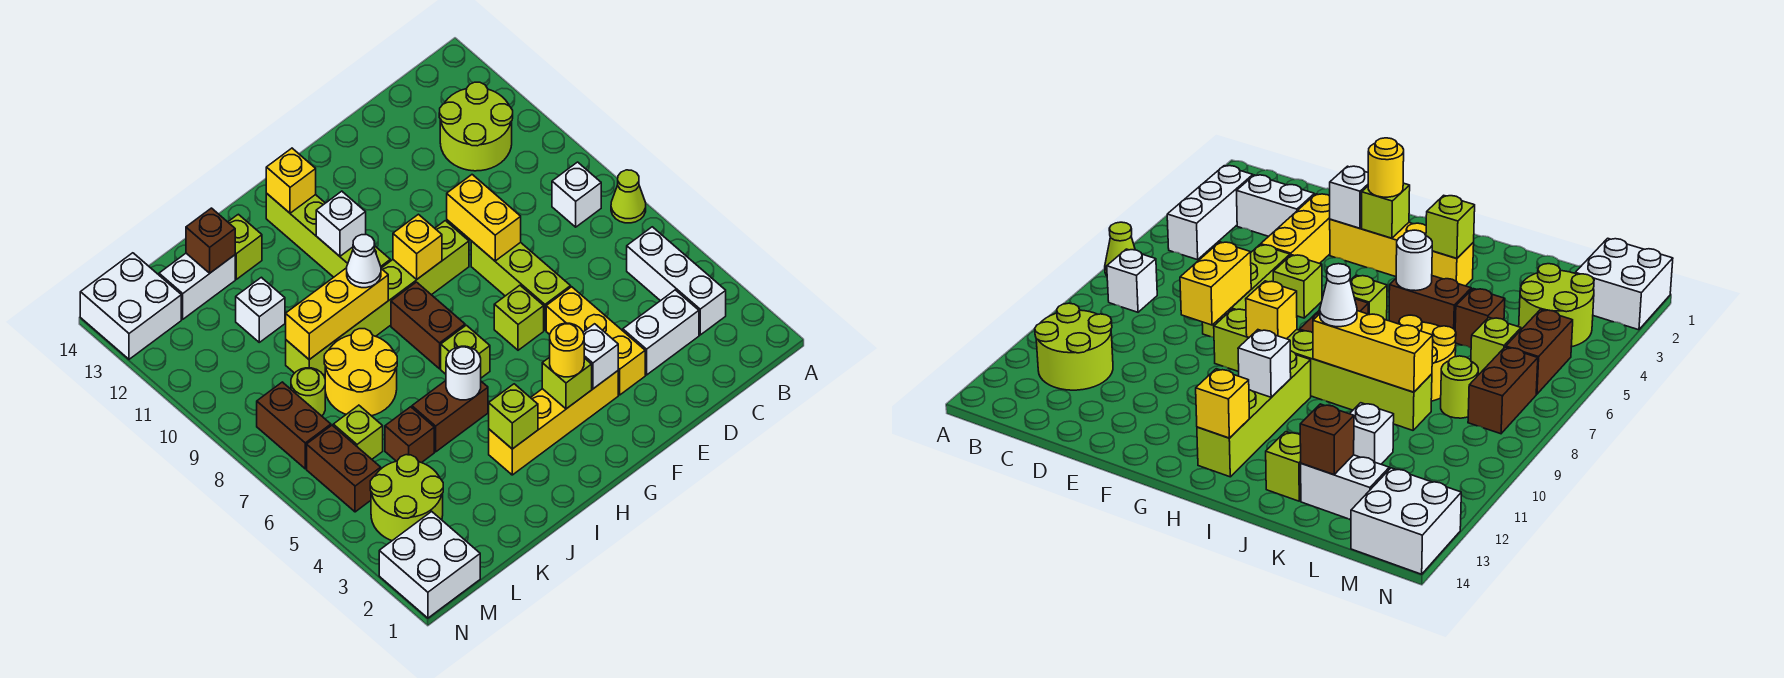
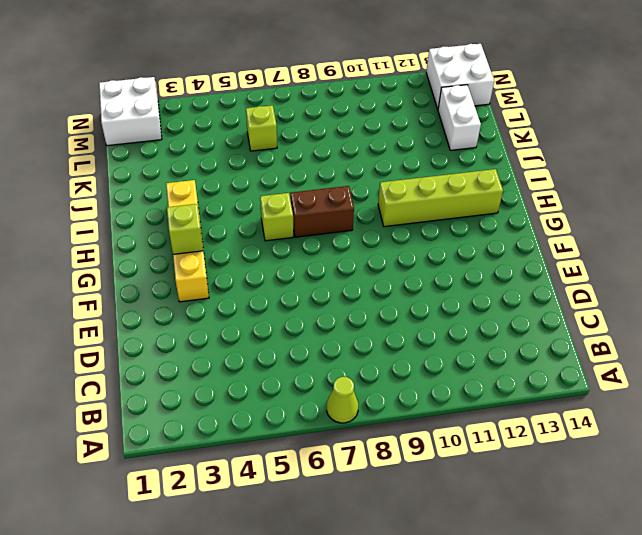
none -> white 1x3 brick [627,227,726,335]
none -> white 1x1 brick [552,162,601,227]
none -> lime 2x2 round brick [439,82,513,171]
none -> white 1x2 brick [623,290,699,375]

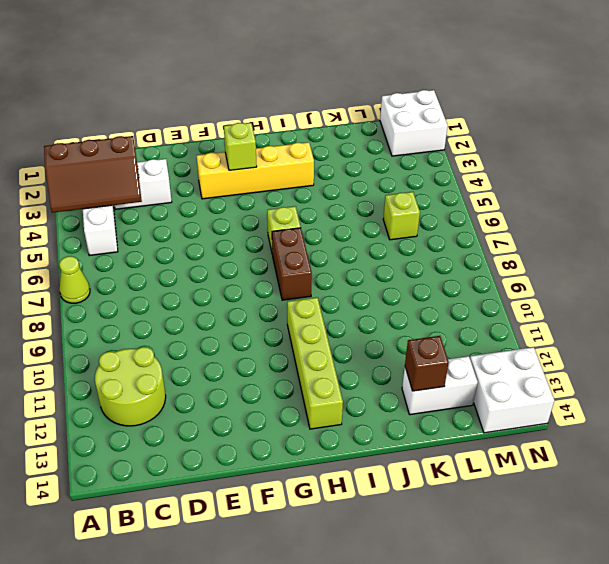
brown 2x3 slope [44,136,142,213] -> none
none -> white 1x1 brick [552,162,601,227]
none -> yellow 1x3 brick [546,287,645,395]
none -> lime 1x3 brick [471,241,571,330]
none -> lime 1x1 brick [494,285,544,350]

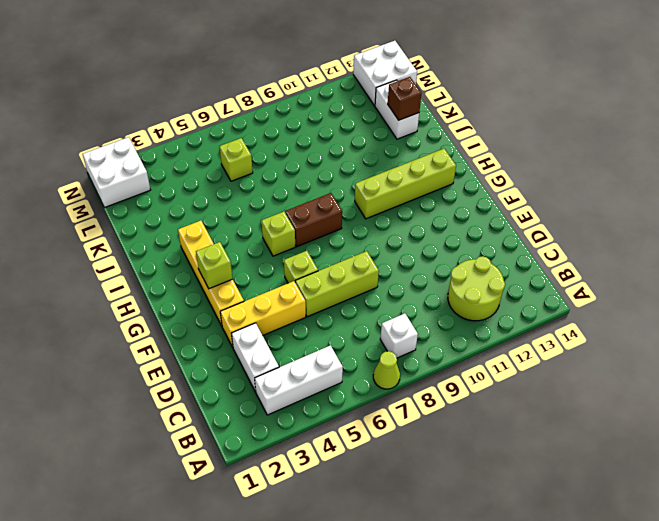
none -> lime 1x6 brick [286,221,469,375]
none -> brown 1x2 brick [412,381,488,452]
none -> yellow 2x2 round brick [324,329,397,416]
none -> lime 1x1 brick [228,214,262,279]

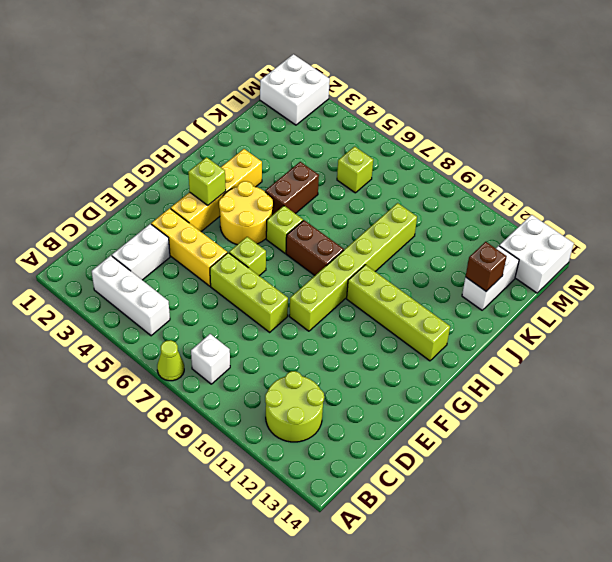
yellow 2x2 round brick [219,181,273,245] -> yellow 2x2 round brick moved to [324,329,397,416]
none -> lime 1x1 brick [228,214,262,279]
none -> brown 1x1 brick [385,407,434,463]
none -> white 1x1 brick [236,277,285,342]
none -> lime 2x2 round brick [370,455,443,541]

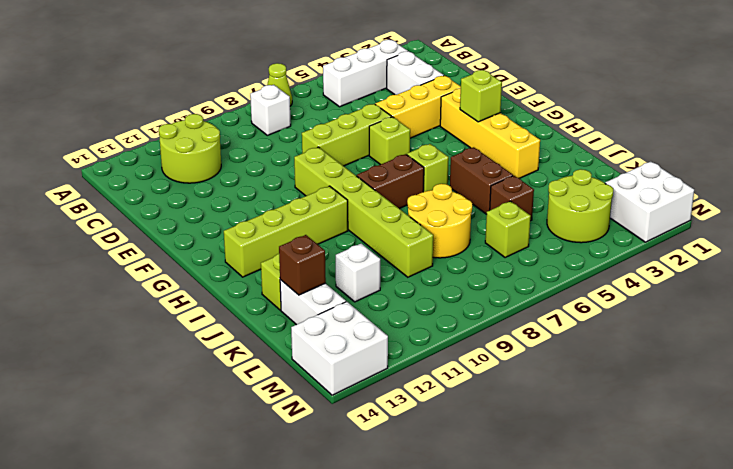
none -> lime 1x1 round brick [291,368,325,416]
none -> brown 1x2 brick [307,425,381,512]
none -> brown 1x2 brick [257,382,331,469]
none -> yellow 1x2 brick [447,175,521,261]

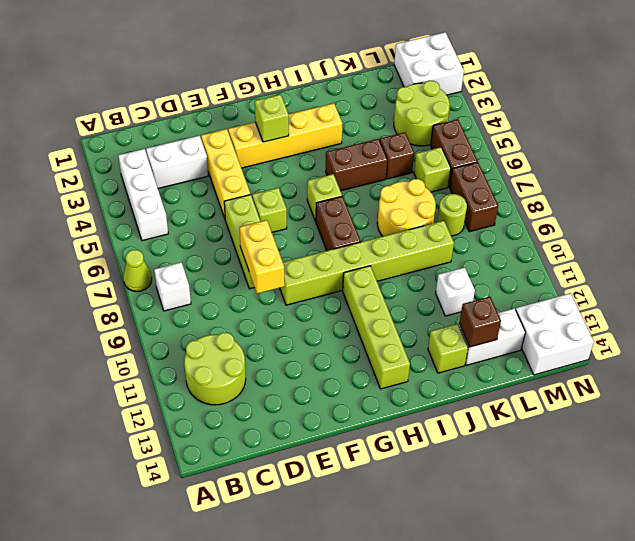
none -> white 1x1 brick [583,324,618,389]
none -> yellow 1x1 brick [393,214,442,280]
none -> white 1x1 brick [316,191,366,256]
none -> yellow 1x1 brick [266,148,316,213]

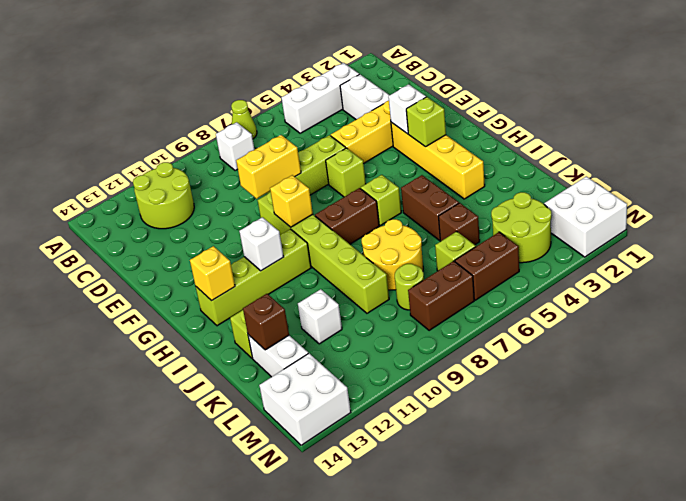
none -> lime 1x1 brick [489,384,538,449]
none -> white 1x1 round brick [446,346,481,400]
none -> yellow 1x3 brick [286,268,388,359]
none -> yellow 1x1 round brick [550,323,584,377]

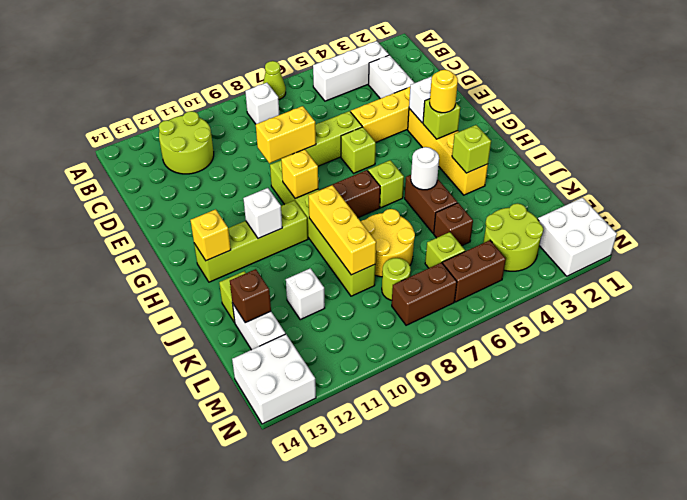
none -> white 1x1 cone [347,235,381,288]

